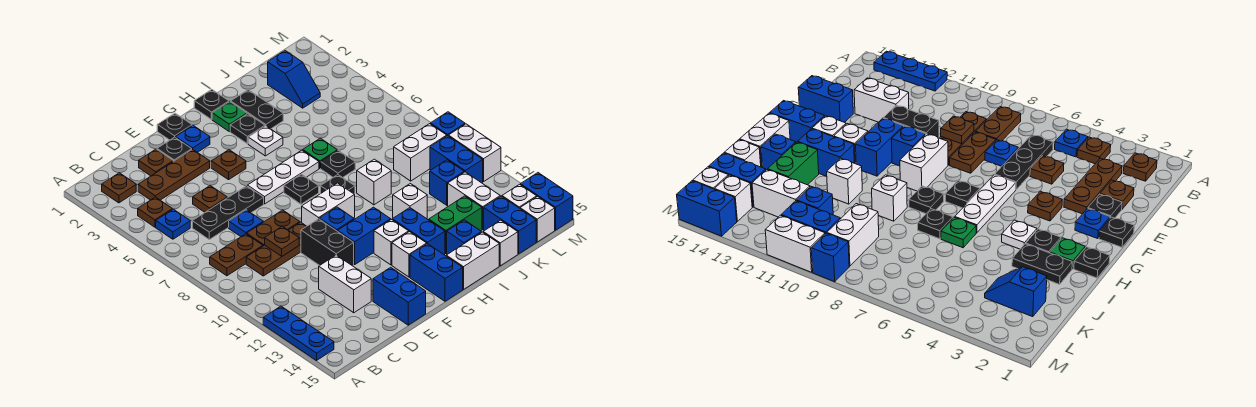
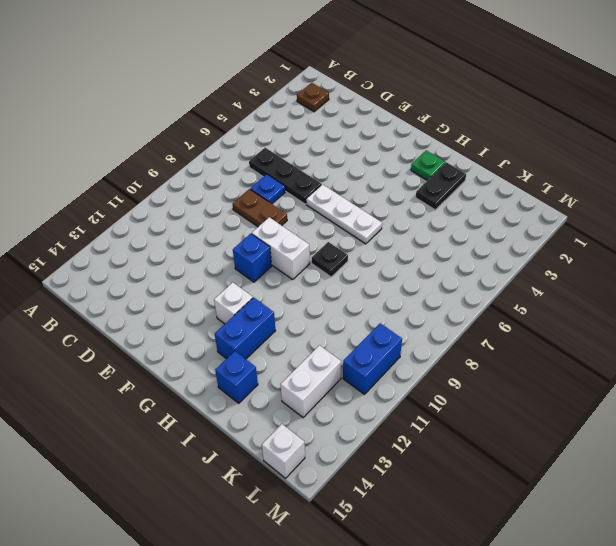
none -> blue 1x3 plate [263,306,334,360]
none -> brown 1x1 plate [138,197,172,227]
none -> blue 1x1 plate [156,209,190,239]
none -> brown 1x2 plate [210,234,263,276]

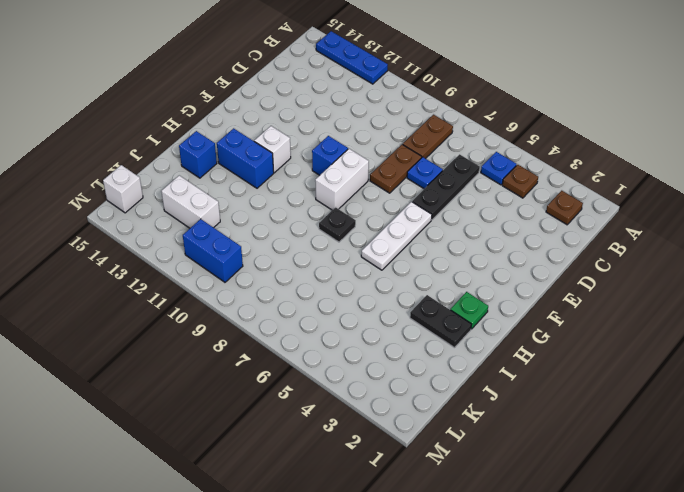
none -> brown 1x3 plate [138,149,210,200]
none -> brown 1x3 plate [246,222,306,276]
none -> brown 1x1 plate [139,149,173,176]
none -> brown 1x1 plate [193,186,227,212]

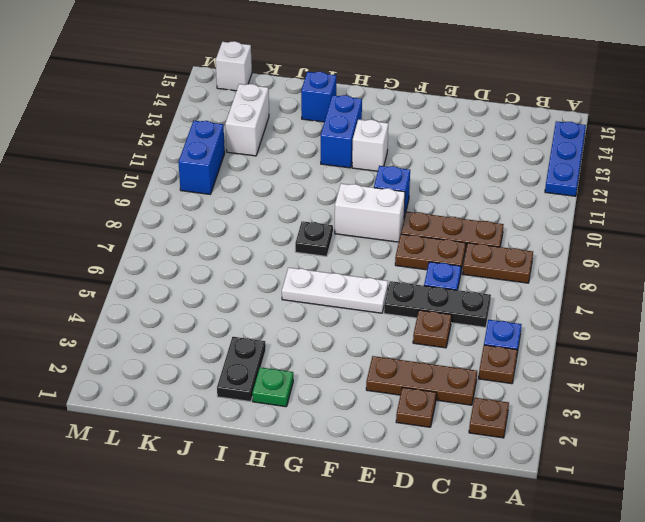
none -> white 1x2 brick [319,255,371,313]
none -> black 1x1 plate [157,137,192,161]
none -> black 1x2 brick [301,219,354,266]
none -> blue 1x2 brick [373,267,426,325]

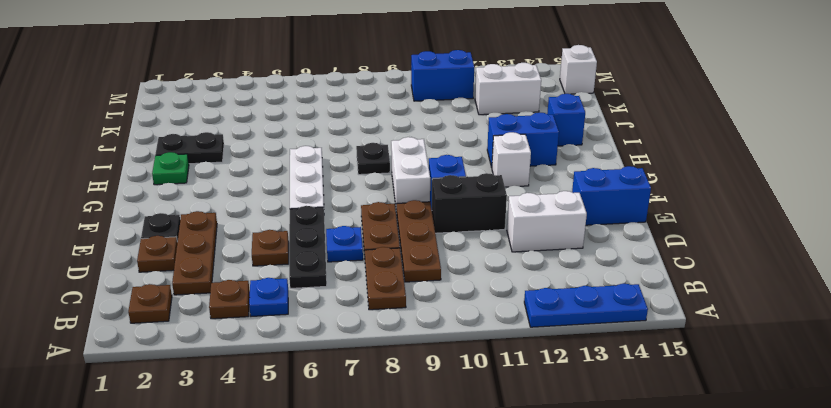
none -> black 1x1 plate [157,113,192,140]
none -> blue 1x1 plate [175,126,210,152]
none -> brown 1x1 plate [211,150,246,180]
none -> blue 1x2 brick [338,207,391,265]

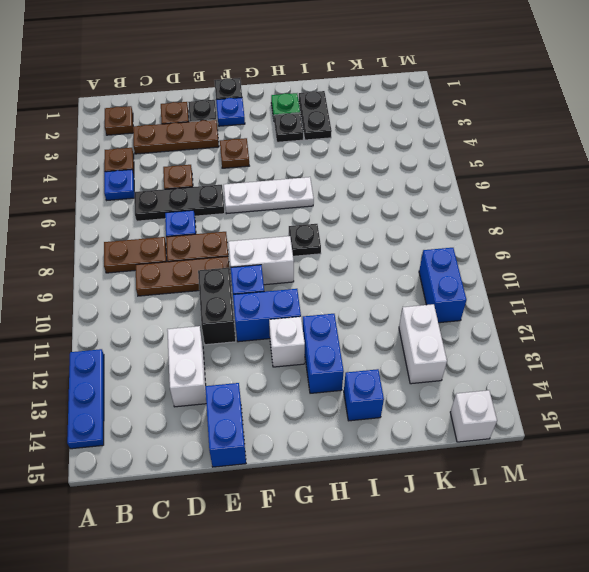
none -> black 1x1 plate [284,174,319,204]
none -> white 1x1 brick [392,232,427,277]
none -> blue 1x2 brick [410,244,463,301]
none -> black 1x1 plate [194,90,229,119]

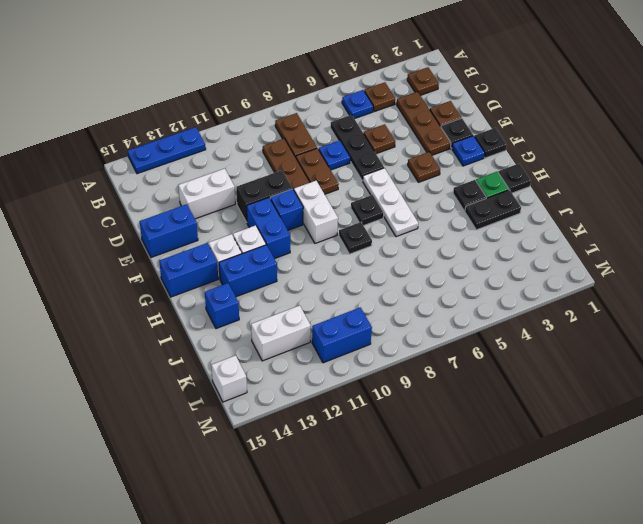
none -> white 1x1 plate [248,126,283,156]
none -> white 1x2 brick [446,232,499,290]
none -> green 1x1 plate [303,138,337,168]
none -> black 1x1 plate [321,150,355,177]

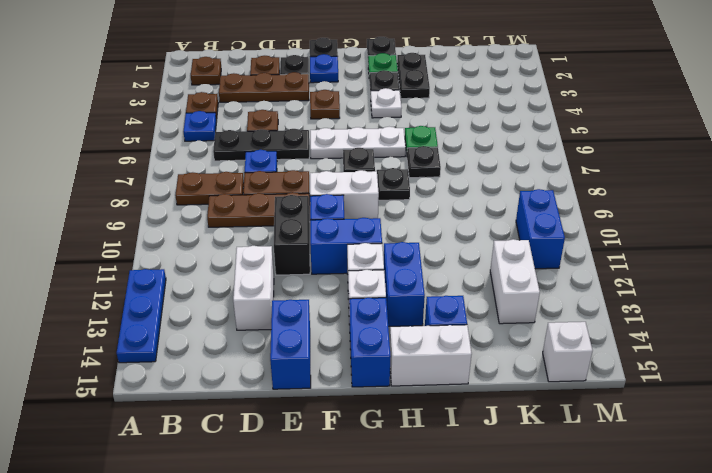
none -> white 1x1 brick [357,159,391,205]
none -> white 1x1 brick [393,184,427,219]
none -> green 1x2 brick [429,196,482,253]
none -> white 1x1 brick [483,220,518,266]

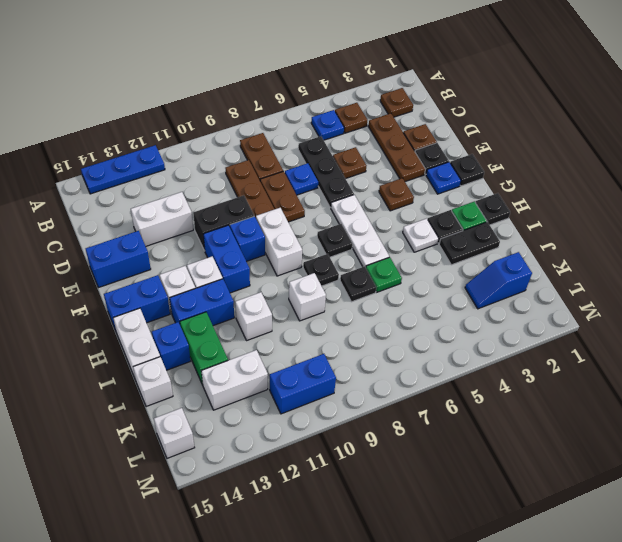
none -> white 1x2 brick [394,124,447,181]
none -> blue 1x1 brick [430,160,464,205]
none -> blue 1x2 brick [484,196,536,254]
none -> white 1x1 brick [502,184,537,208]

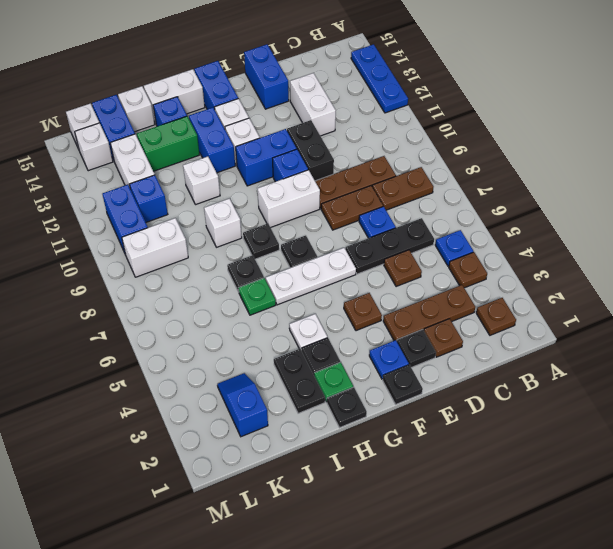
none -> blue 1x1 brick [430,112,465,136]
none -> white 1x2 brick [448,124,501,182]
none -> blue 1x2 brick [520,173,573,230]
none -> brown 1x1 plate [265,226,299,256]

